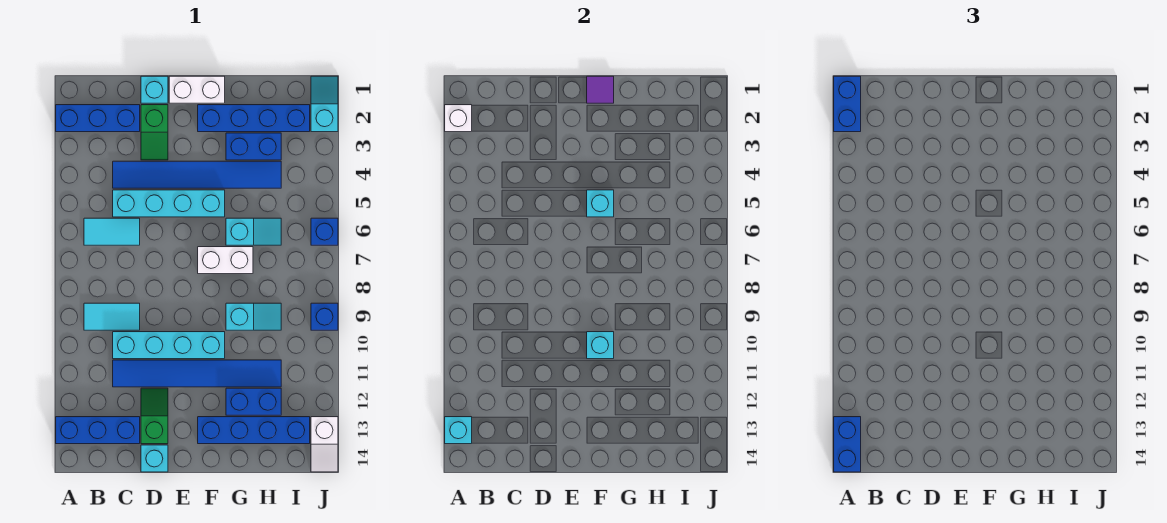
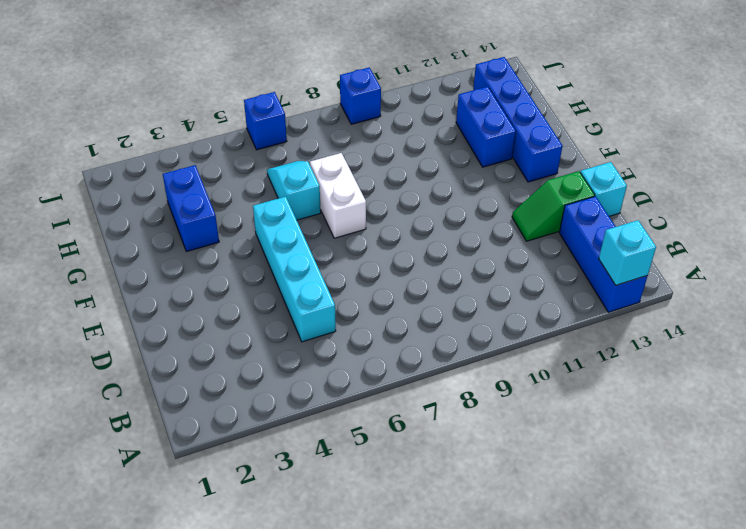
none -> blue 1x3 brick [56,105,140,132]
none -> cyan 1x2 tile [84,218,140,245]
none -> cyan 1x2 tile [84,303,140,330]
none -> blue 1x6 tile [113,161,281,188]

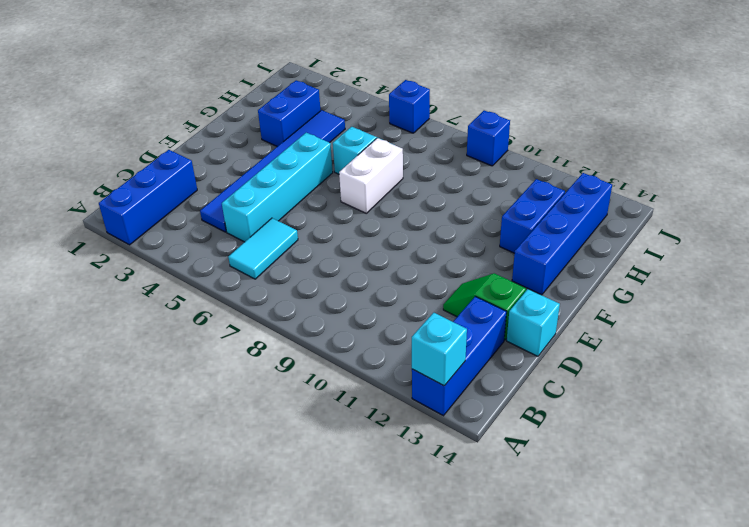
none -> cyan 1x2 tile [84,303,140,330]
none -> cyan 1x4 brick [113,332,225,359]
none -> blue 1x6 tile [113,360,281,387]
none -> cyan 1x1 brick [141,76,168,103]

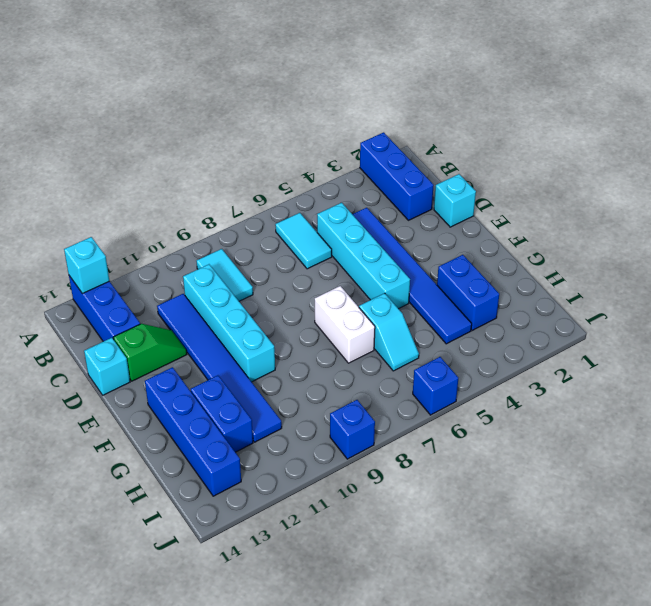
none -> green 1x2 slope [141,105,168,160]
none -> white 1x2 brick [169,76,225,103]
none -> blue 1x4 brick [198,105,310,132]
none -> cyan 1x2 slope [226,303,281,330]

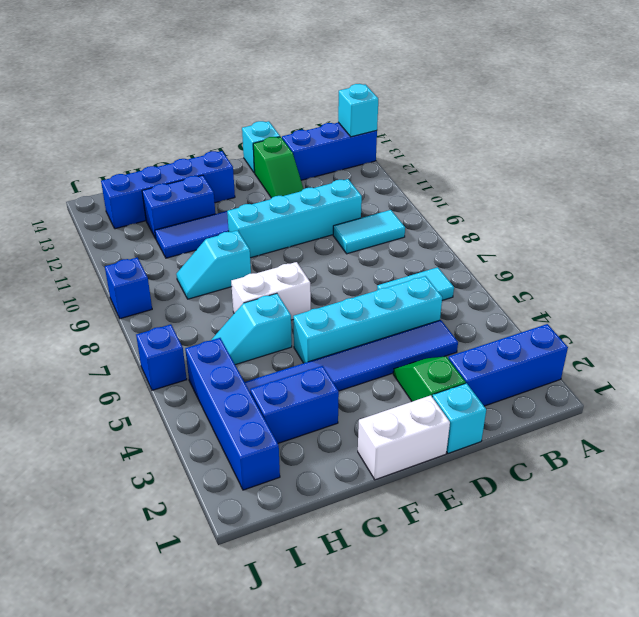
blue 1x4 brick [185,338,280,490] -> blue 1x4 brick turned to [198,105,310,132]
none -> cyan 1x2 slope [311,76,338,132]
none -> white 1x2 slope [311,417,338,472]
none -> white 1x1 brick [445,105,472,132]
none -> purple 1x1 tile [587,76,614,103]

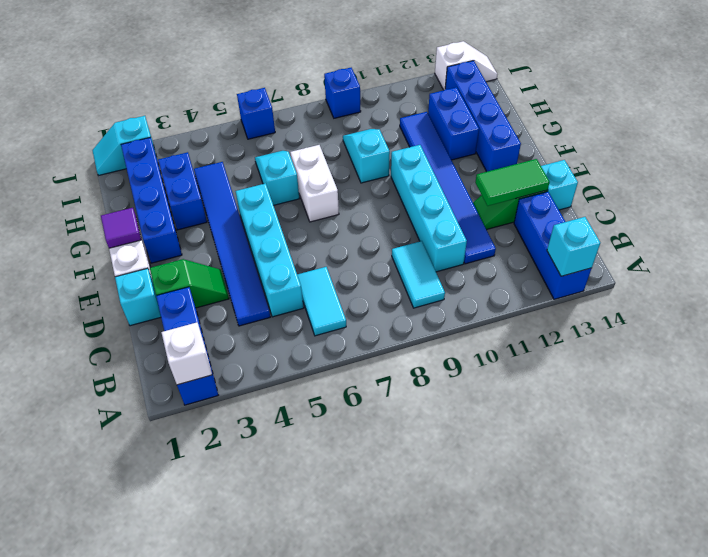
green 1x2 tile [475,159,550,206] -> none
none -> cyan 1x1 brick [587,190,614,217]
none -> cyan 1x1 brick [587,332,614,359]
none -> blue 1x2 brick [834,76,861,132]
none -> blue 1x2 brick [834,417,861,472]

